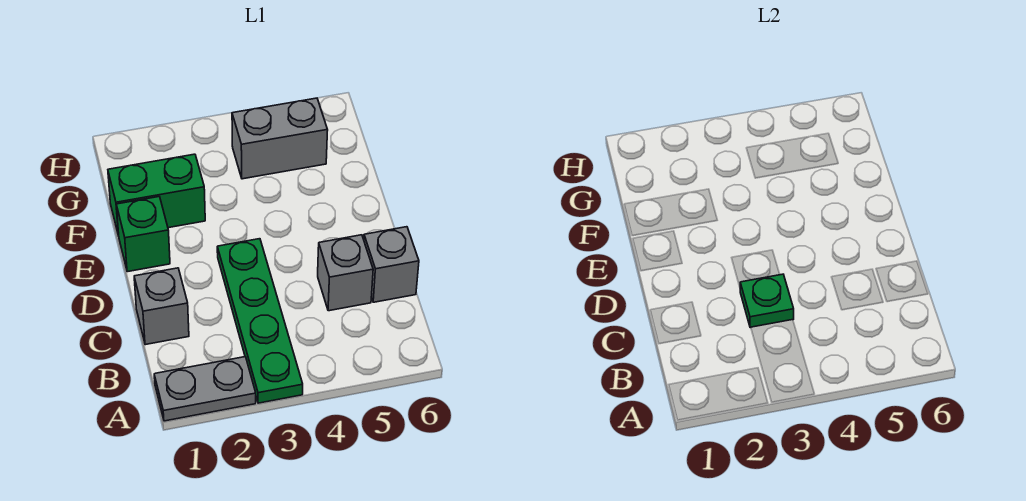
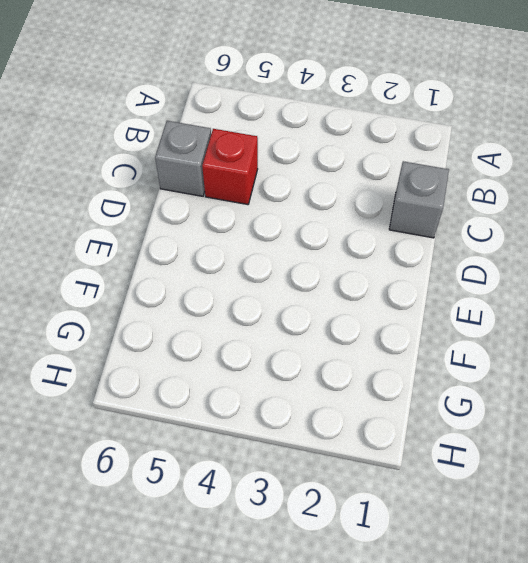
red 1x1 brick [202,129,258,205] -> grey 1x1 brick [318,235,373,311]
none -> grey 1x2 plate [154,357,256,421]
none -> green 1x4 plate [217,239,303,403]

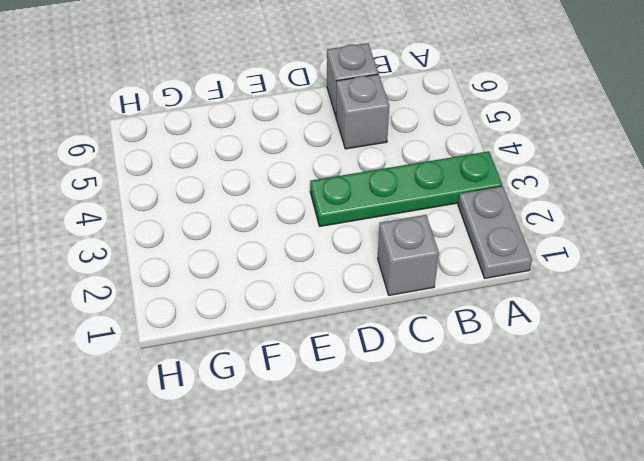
none -> green 1x1 brick [116,197,170,272]
none -> green 1x2 brick [108,154,205,236]

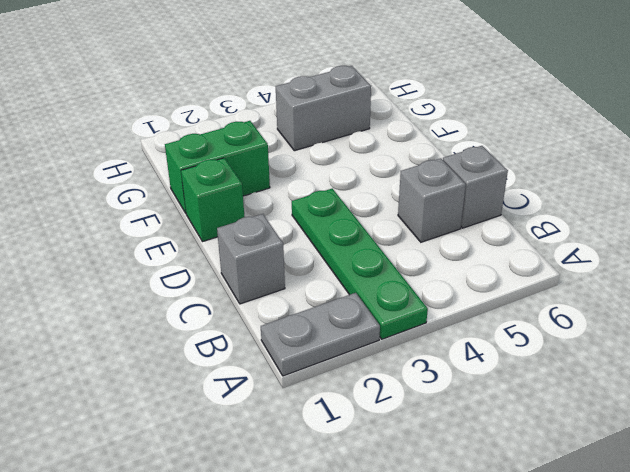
none -> green 1x1 plate [740,274,794,328]

